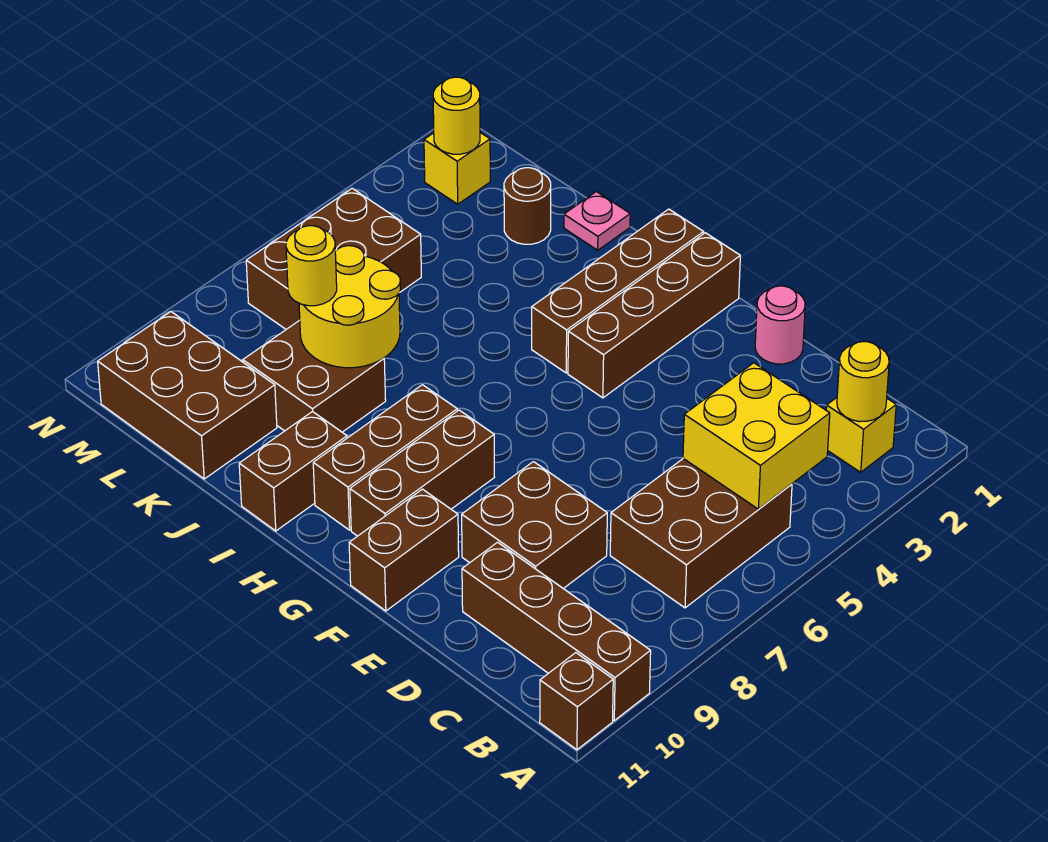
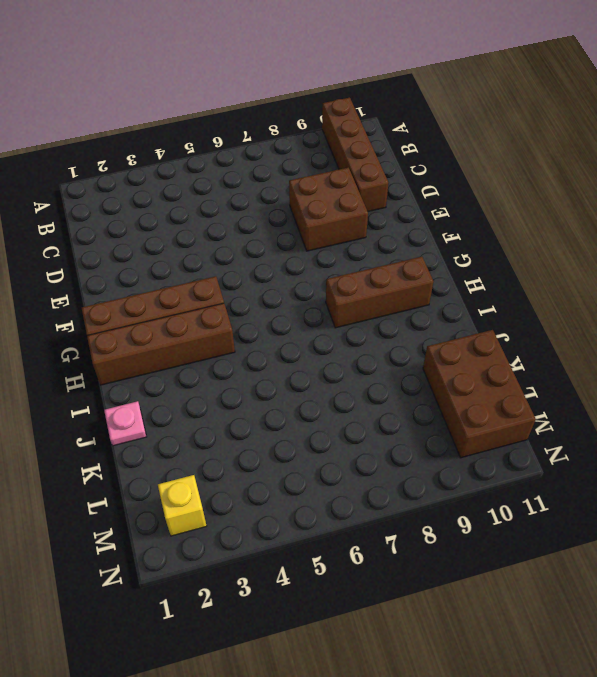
none -> brown 1x1 brick [540,653,613,750]
none -> yellow 1x1 brick [826,398,896,472]
none -> brown 2x3 brick [610,459,792,608]

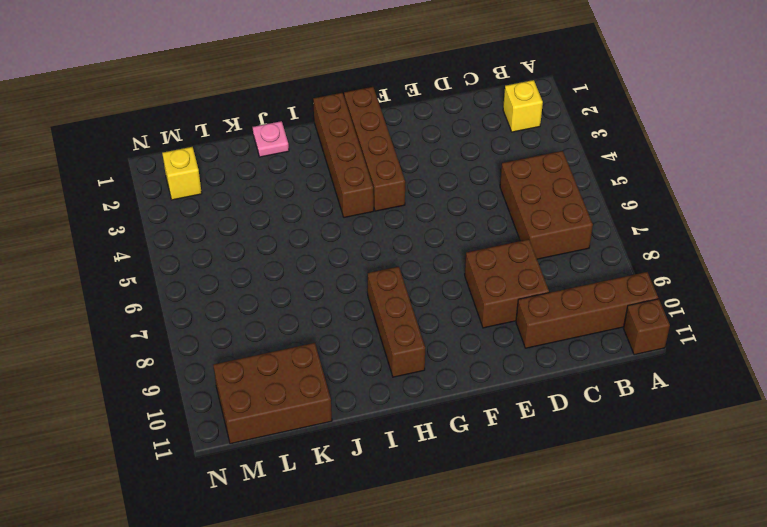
none -> pink 1x1 round brick [755,286,805,364]
none -> brown 1x2 brick [349,489,459,611]
none -> brown 1x3 brick [350,410,494,536]

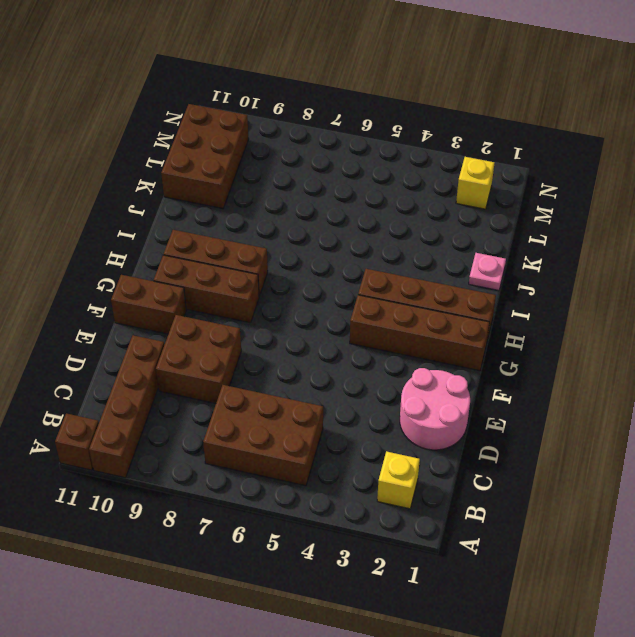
pink 2x2 round brick [400,368,470,450] -> pink 1x1 round brick [755,286,805,364]
none -> brown 1x2 brick [239,411,347,531]
none -> brown 2x2 brick [243,320,386,432]
none -> brown 1x1 round brick [504,168,551,244]

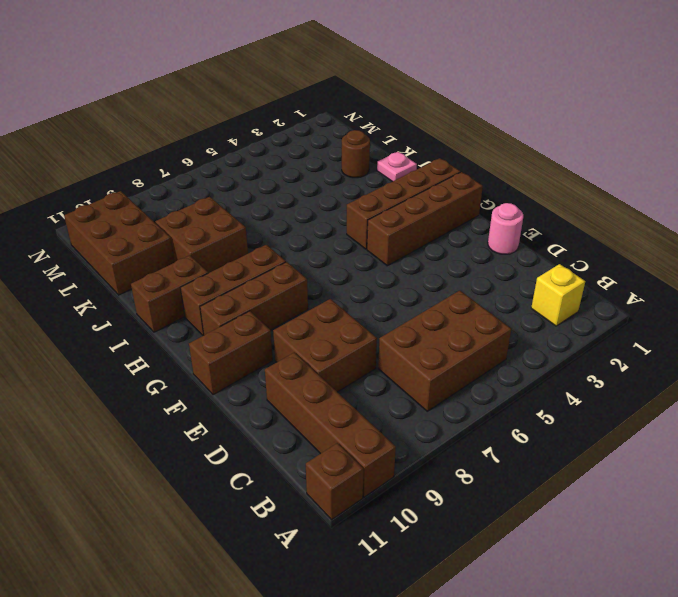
none -> brown 2x3 brick [246,188,421,329]
none -> yellow 1x1 brick [424,133,490,204]
none -> yellow 1x1 round brick [837,342,889,422]

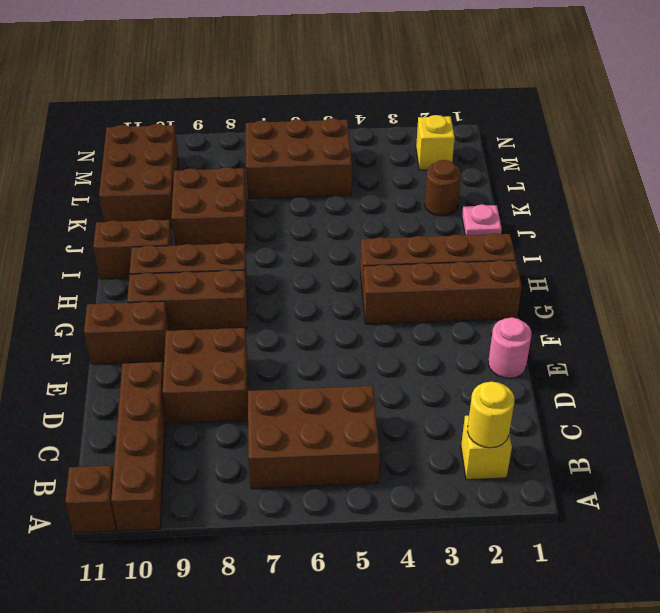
none -> yellow 2x2 brick [683,363,830,509]
none -> yellow 2x2 round brick [299,246,401,368]
none -> yellow 1x1 round brick [433,77,480,154]

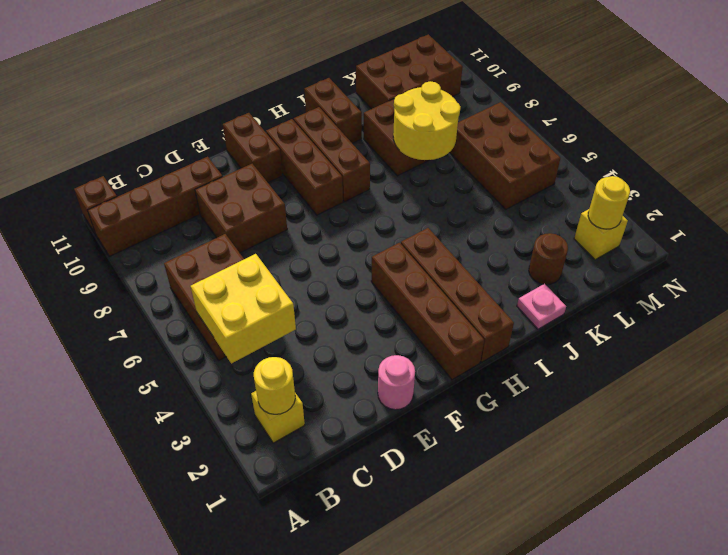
none -> yellow 1x1 round brick [286,226,337,306]

